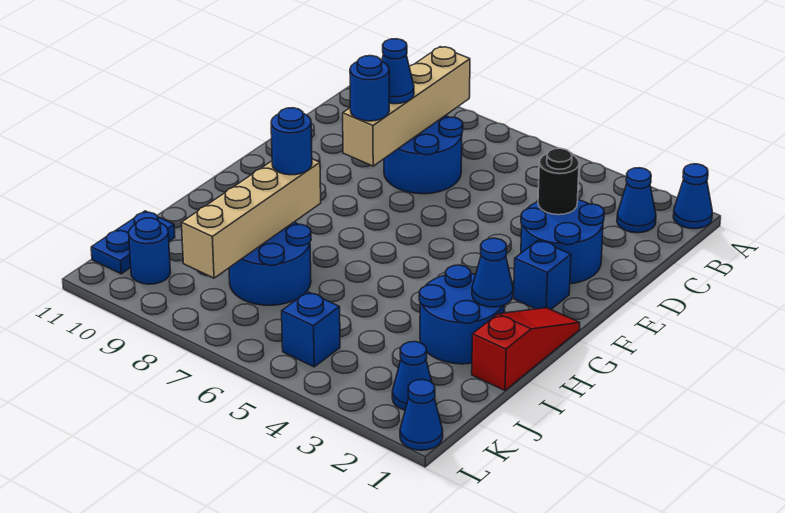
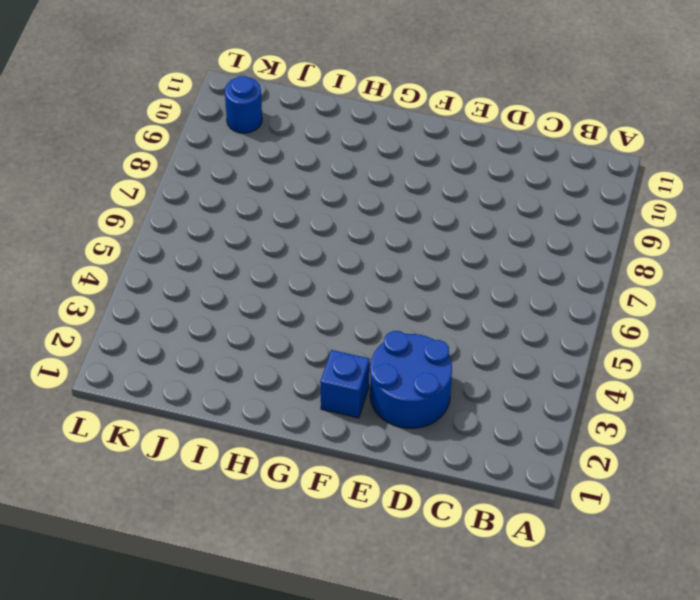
none -> blue 1x1 cone [673,164,712,229]
none -> blue 1x1 cone [617,168,656,233]
none -> blue 2x2 round brick [384,116,463,194]

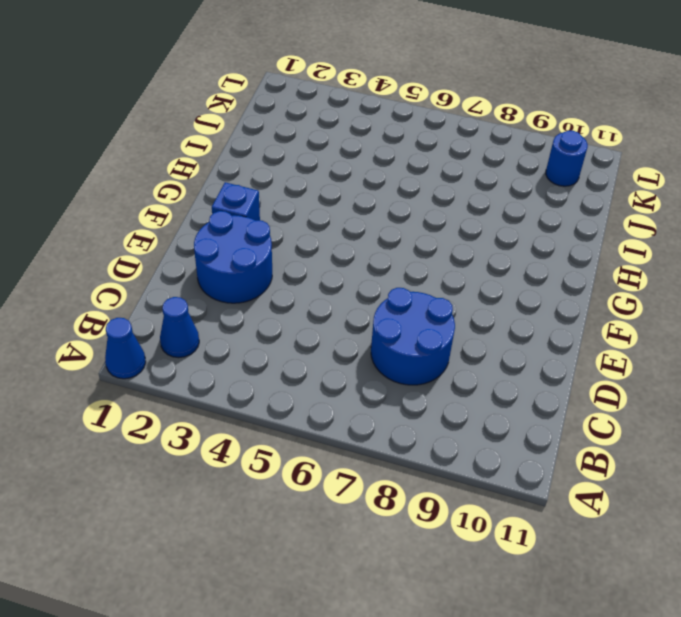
none -> red 1x3 slope [472,308,580,390]
none -> blue 2x2 round brick [419,265,504,364]
none -> blue 2x2 round brick [229,222,311,305]

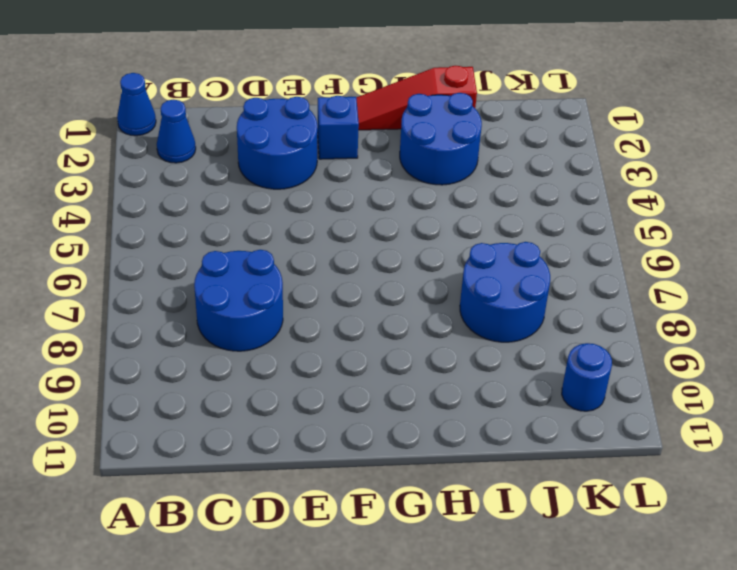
none -> blue 1x2 plate [91,211,175,274]
none -> blue 1x1 cone [392,342,432,410]
none -> blue 1x1 brick [282,292,340,367]

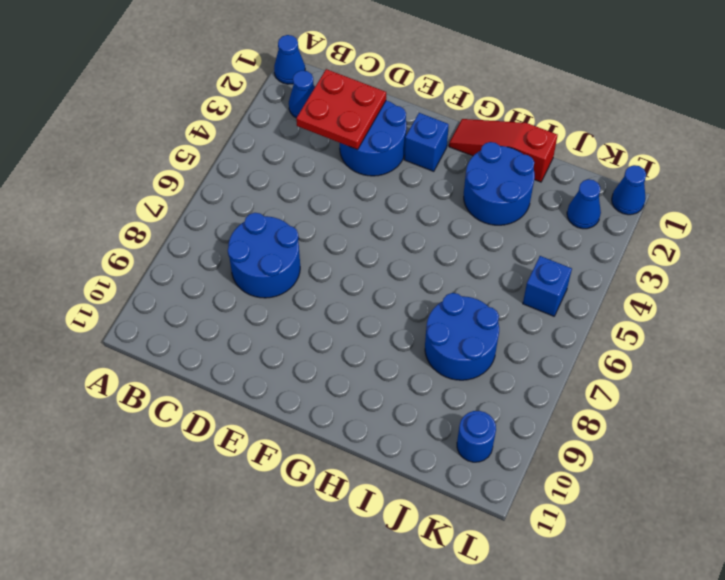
red 2x2 plate [296,69,386,150] -> black 1x1 round brick [538,148,579,215]
none -> blue 1x2 plate [91,211,175,274]
none -> tan 1x4 brick [343,47,470,166]
none -> blue 1x1 cone [472,238,513,307]

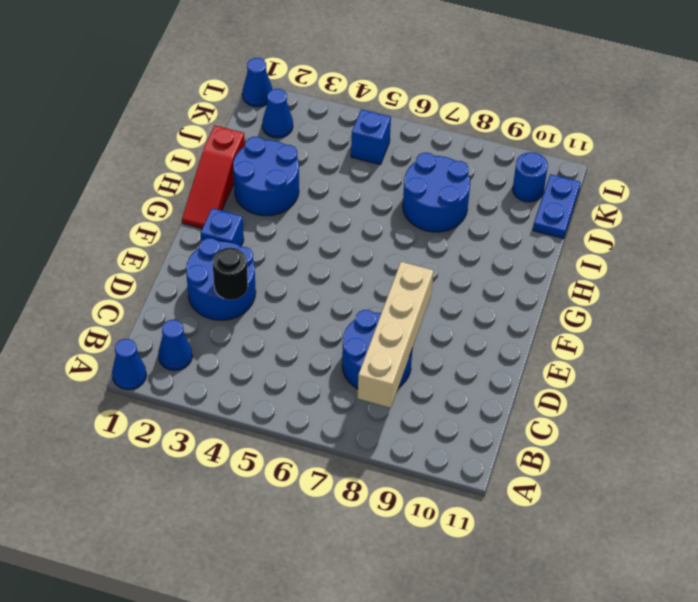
none -> blue 1x1 cone [472,238,513,307]
none -> tan 1x4 brick [181,159,321,278]
none -> blue 1x1 cone [382,39,414,104]

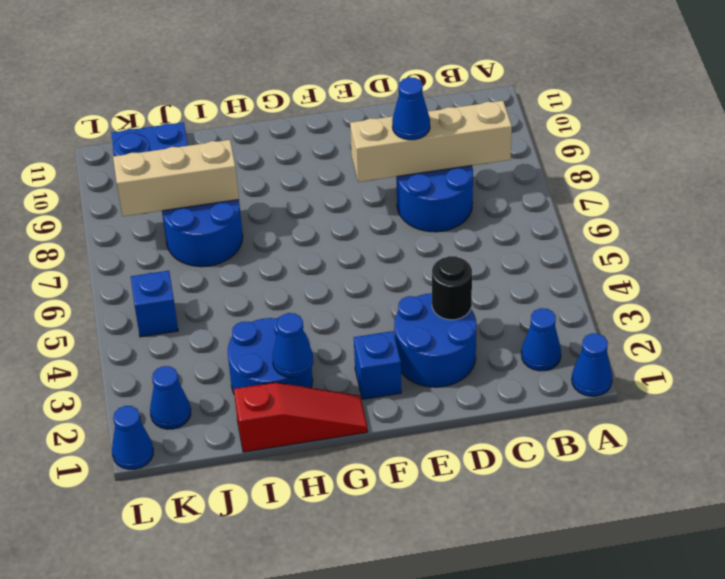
tan 1x3 brick [113,140,239,216] -> tan 1x4 brick [181,159,321,278]
none -> blue 1x1 round brick [350,56,389,121]
none -> blue 1x1 round brick [271,108,312,175]

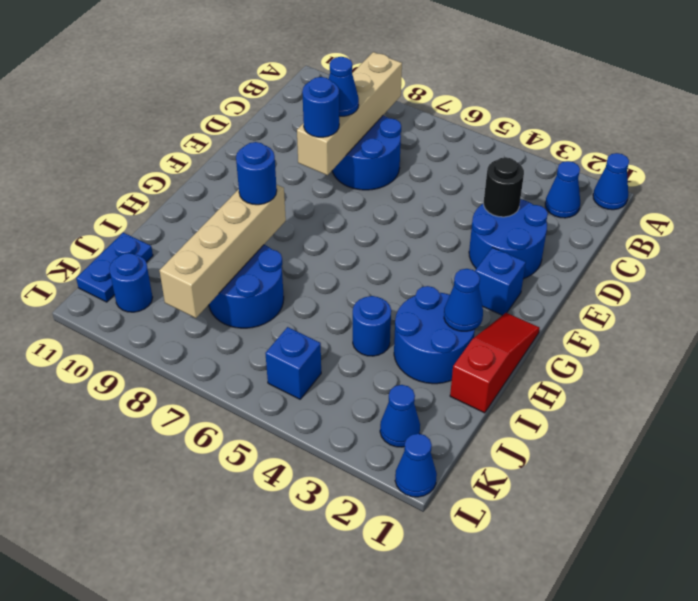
blue 1x1 round brick [353,296,391,356] -> none

